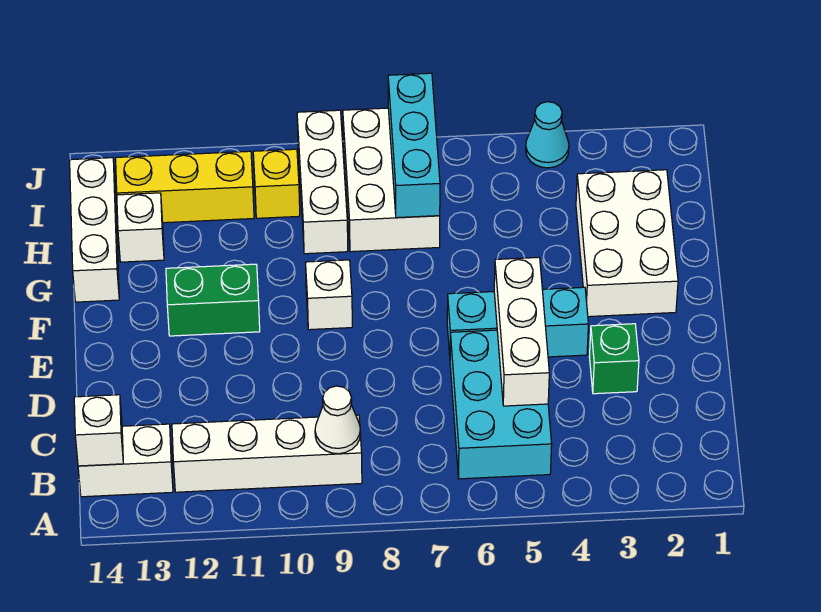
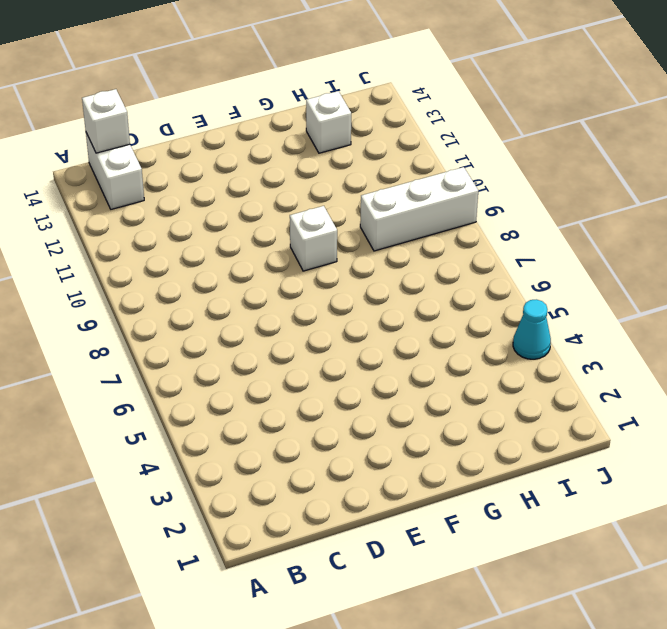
none -> cyan 2x3 brick [450,330,552,479]
none -> white 1x4 brick [172,415,362,492]
none -> green 1x1 brick [589,324,639,394]

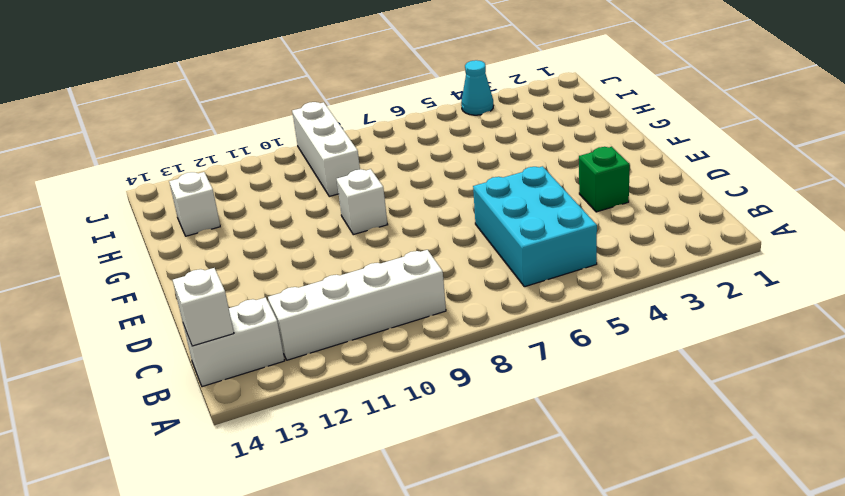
none -> cyan 1x3 brick [447,287,588,357]
none -> white 2x3 brick [576,170,678,317]
none -> green 1x2 brick [166,264,260,336]

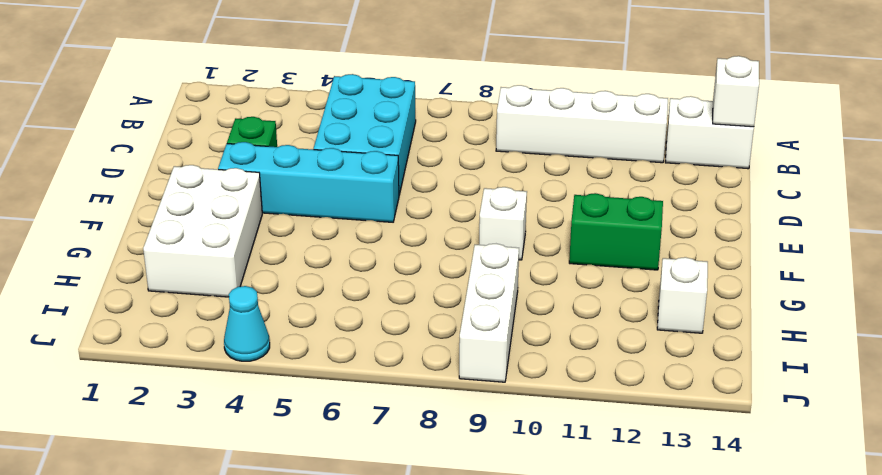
cyan 1x4 brick [218,142,399,222] -> cyan 1x3 brick [447,287,588,357]
none -> white 1x3 brick [70,158,119,302]
none -> white 2x3 brick [343,108,440,252]
none -> yellow 1x1 brick [253,149,300,218]

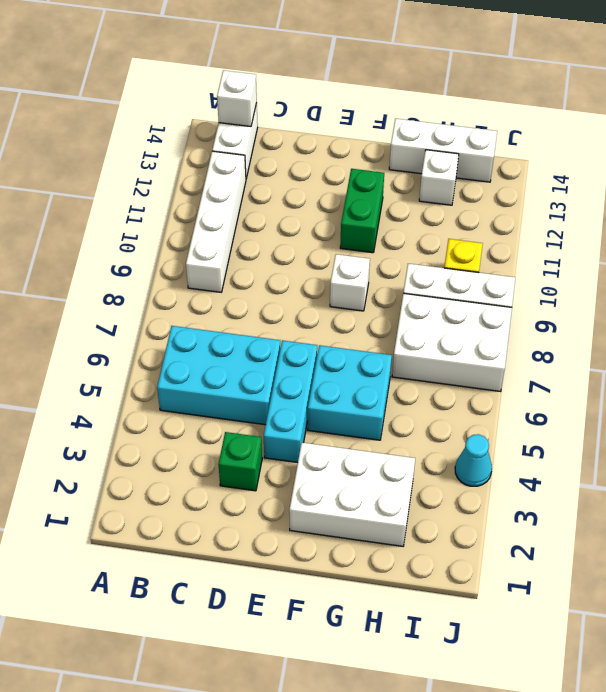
cyan 2x2 brick [308,345,392,440] -> none
none -> yellow 1x3 brick [116,151,254,223]
none -> white 1x1 cone [315,386,360,454]
none -> white 1x3 brick [494,257,549,406]

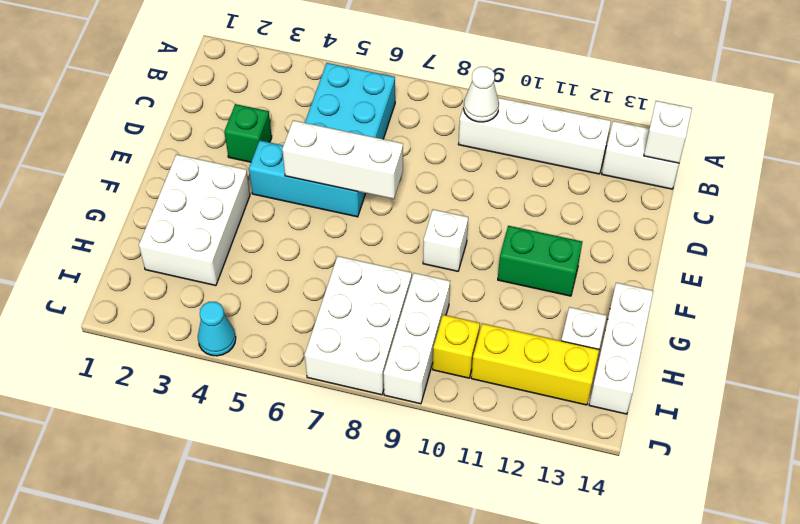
white 1x3 brick [282,121,403,199] -> white 1x3 brick turned to [494,257,549,406]
none -> cyan 1x3 brick [388,73,440,218]

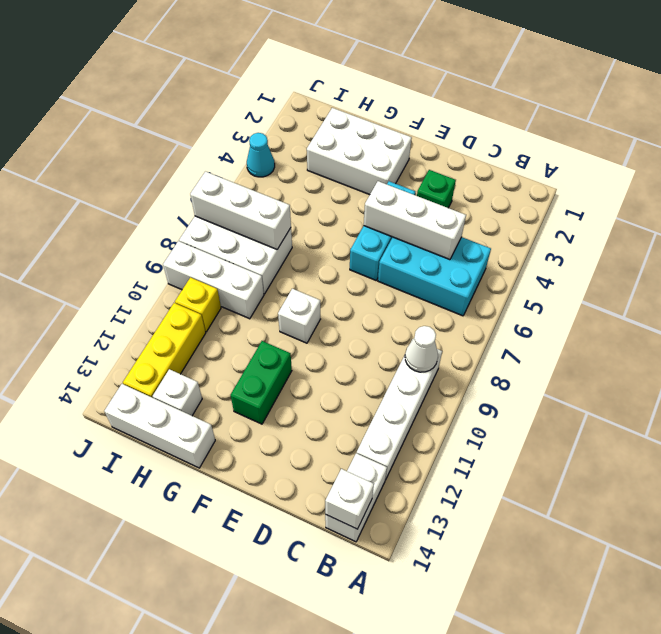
white 1x3 brick [190,172,291,249] -> cyan 1x3 brick [388,73,440,218]

